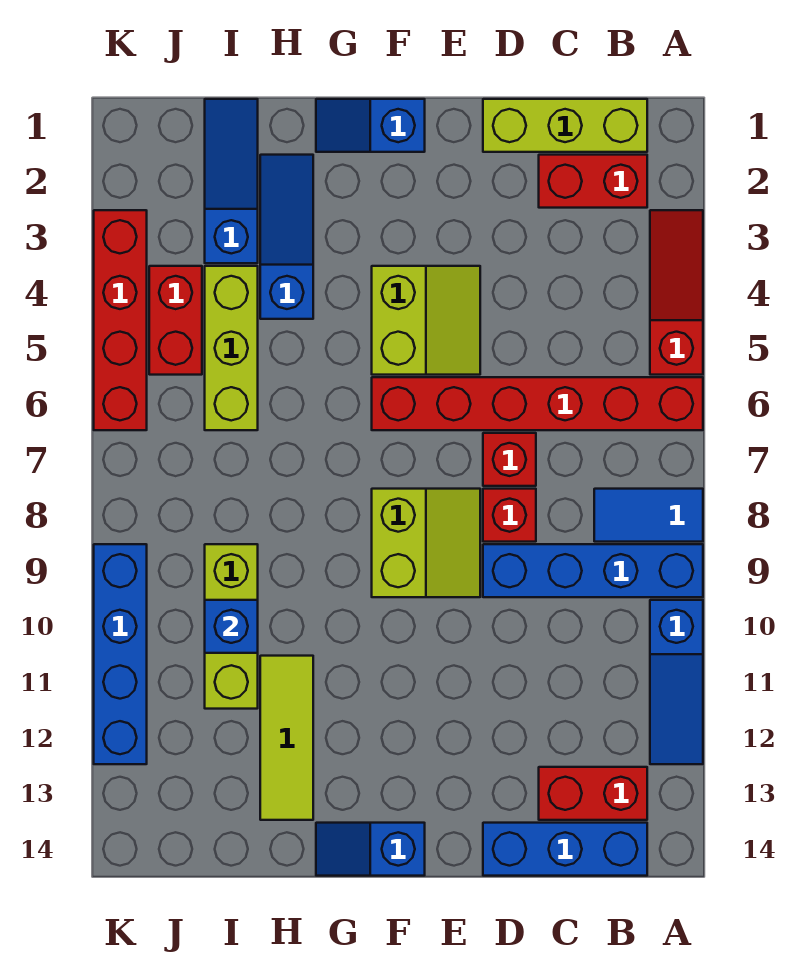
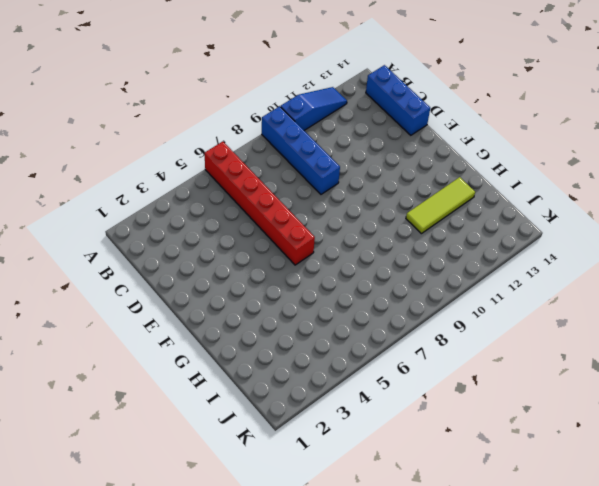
none -> red 1x3 slope [650,210,703,375]
none -> blue 1x2 tile [594,489,703,542]
none -> lime 1x3 brick [483,99,647,152]

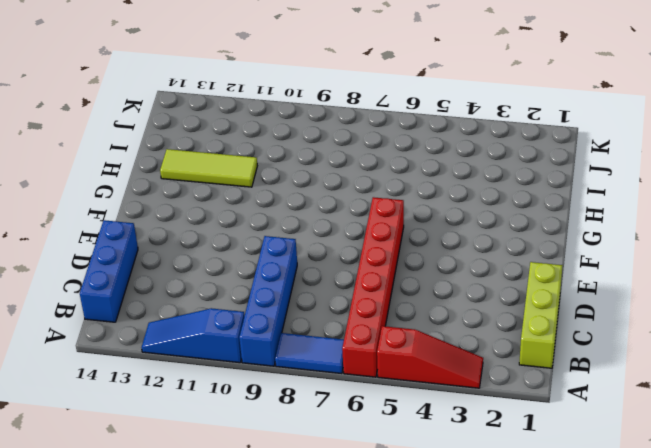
blue 1x2 tile [275,333,344,374] -> blue 1x2 tile turned to [594,489,703,542]
none -> red 1x2 brick [539,155,647,208]
none -> red 1x2 brick [539,767,647,820]
none -> red 1x1 brick [483,433,536,486]

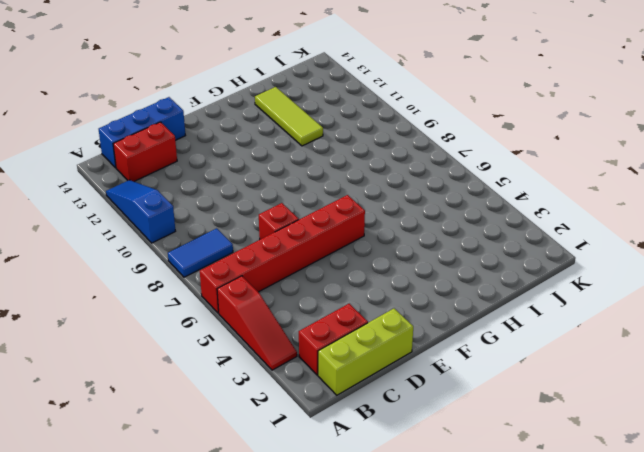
none -> blue 1x4 brick [483,544,703,597]
none -> red 1x1 brick [483,489,536,542]
none -> lime 2x2 slope [372,266,480,375]

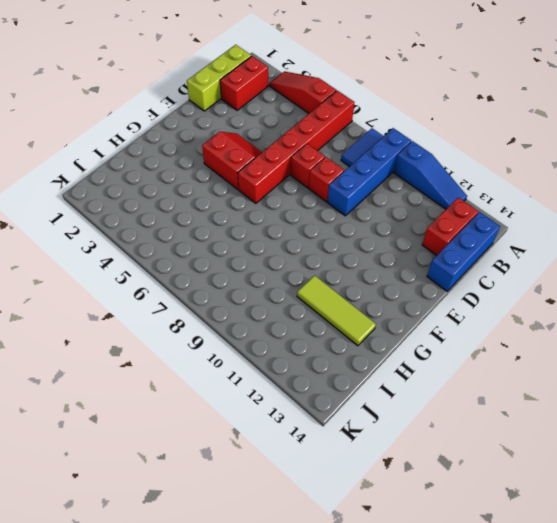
red 2x2 slope [202,132,262,189] -> lime 2x2 slope [372,266,480,375]
none -> lime 2x2 slope [372,489,480,597]
none -> blue 1x2 slope [316,99,425,152]
none -> blue 1x2 slope [316,823,425,876]

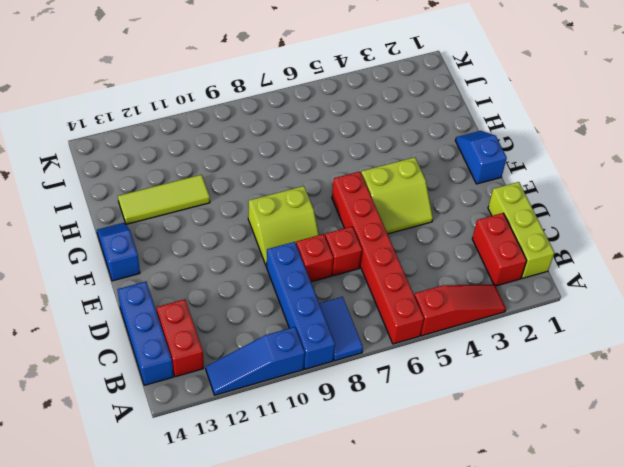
none -> blue 1x3 slope [260,155,313,319]
none -> blue 1x3 slope [205,99,258,263]
none -> lime 1x3 brick [205,266,258,430]

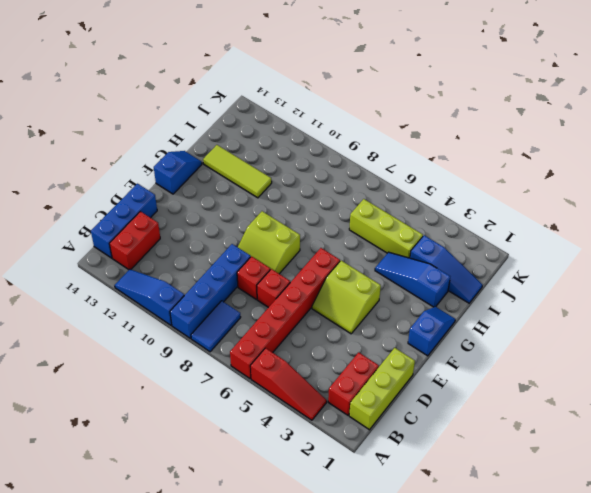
blue 1x3 slope [375,252,450,307] -> blue 1x3 slope turned to [260,155,313,319]
none -> lime 1x3 brick [205,544,258,709]
none -> red 1x2 brick [149,266,202,375]
none -> red 1x4 brick [94,210,147,430]

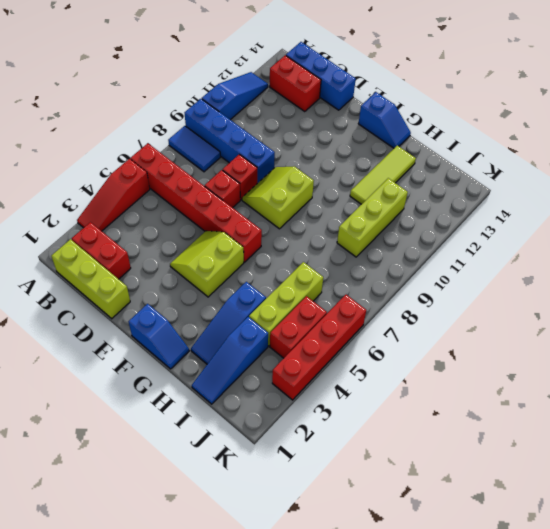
none -> blue 1x4 brick [94,544,147,764]
none -> blue 1x1 brick [205,600,258,653]

